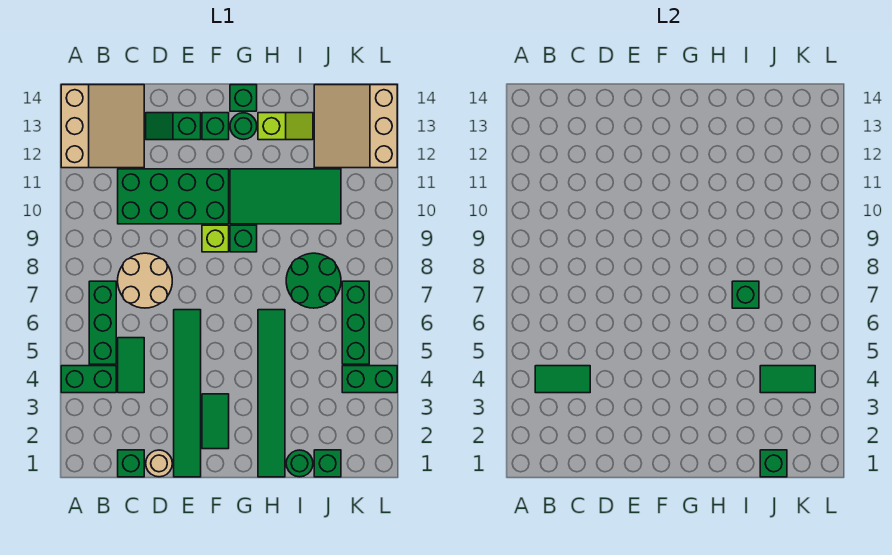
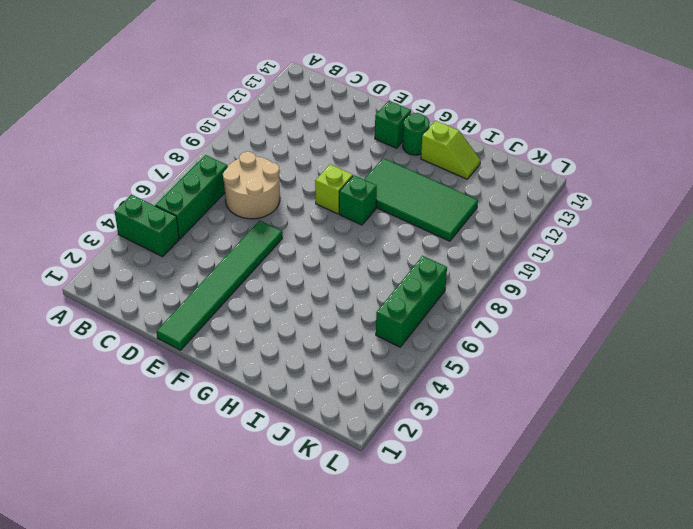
none -> tan 3x3 slope [61,85,144,168]
none -> green 1x1 brick [118,450,144,477]
none -> green 1x2 tile [118,338,144,393]

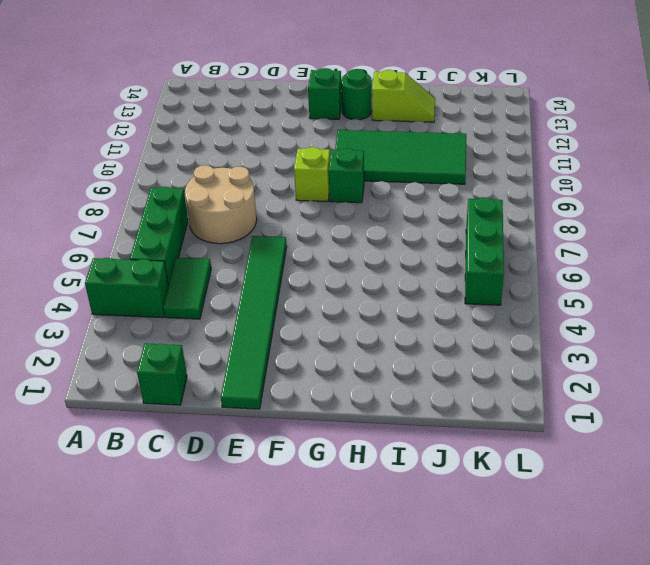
none -> tan 3x3 slope [61,85,144,168]
none -> green 2x4 brick [118,169,229,224]
none -> tan 1x1 round brick [146,450,172,477]

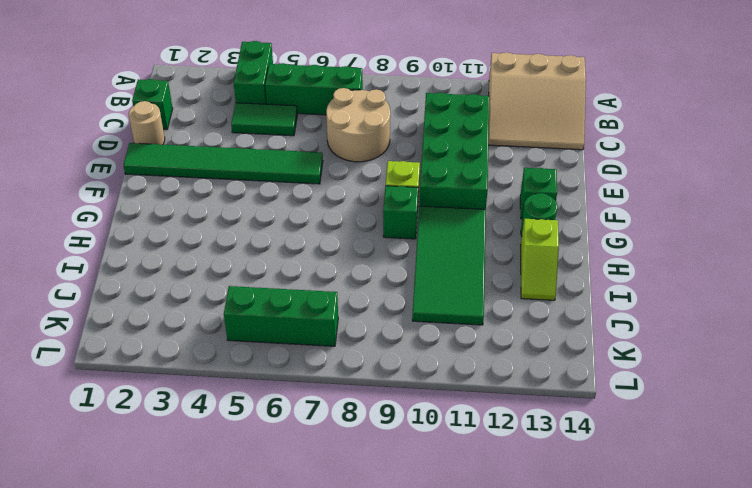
none -> green 1x2 slope [146,113,201,140]
none -> green 1x2 tile [202,394,229,449]
none -> green 1x1 brick [230,85,257,111]

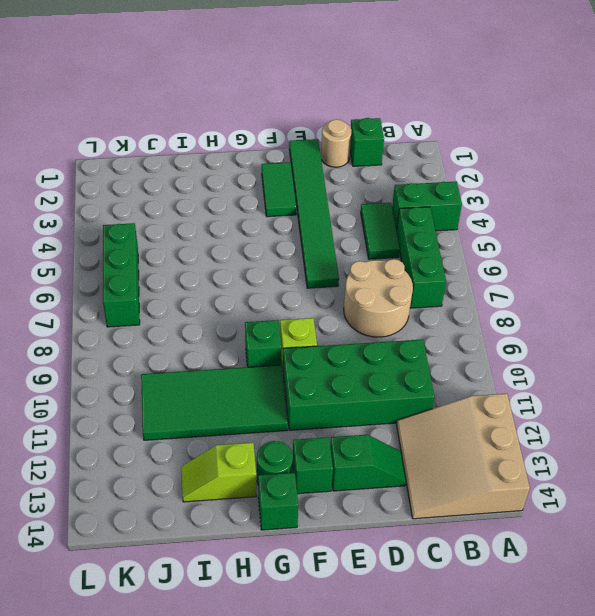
none -> green 1x6 tile [258,310,285,477]
none -> green 1x1 round brick [286,450,313,477]
none -> green 2x2 round brick [286,253,341,308]

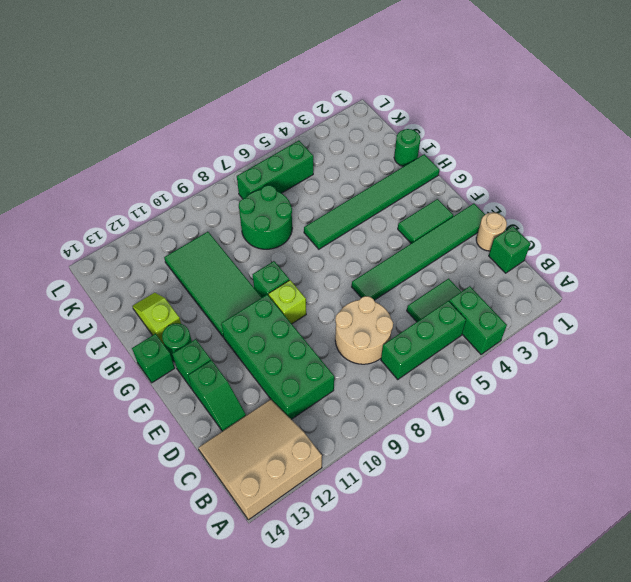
none -> green 1x1 brick [314,450,341,477]
none -> tan 3x3 slope [314,85,397,168]
none -> green 1x2 brick [342,366,397,393]

